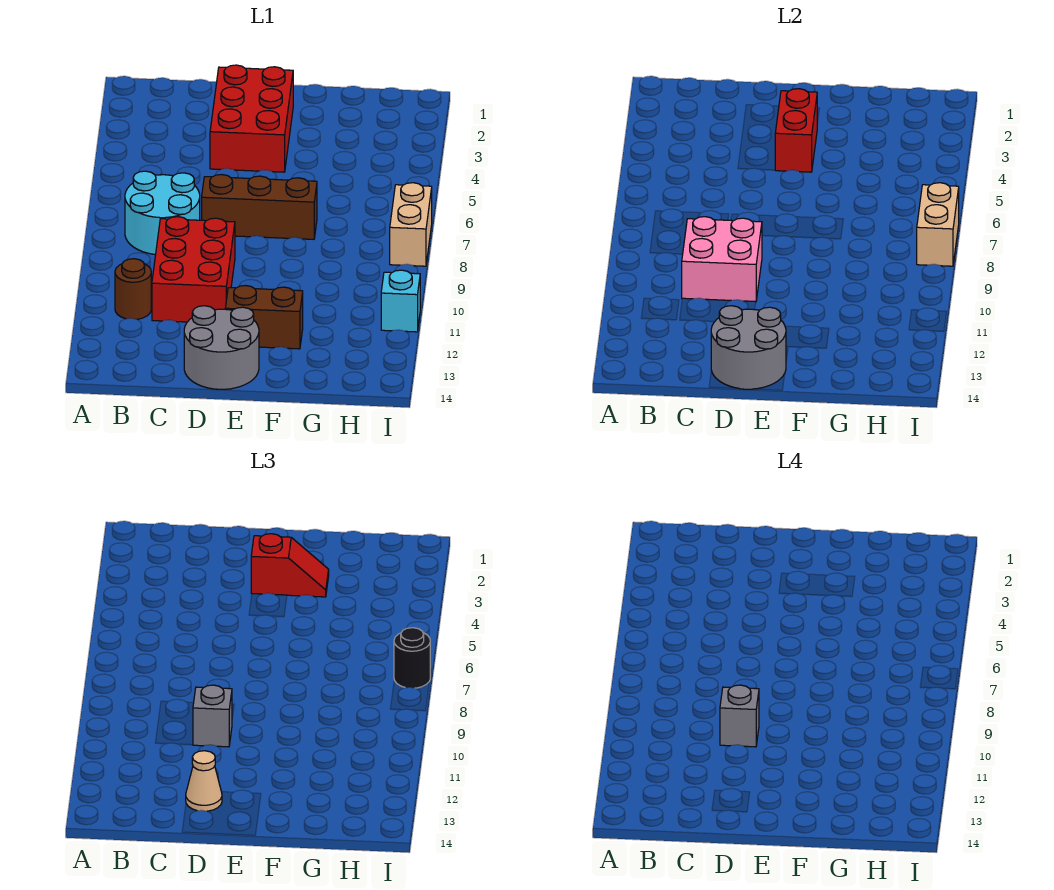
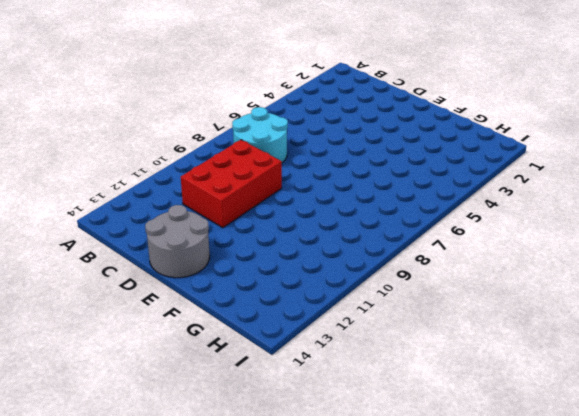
none -> brown 1x1 round brick [115,259,151,319]
none -> red 2x3 brick [210,65,293,172]
none -> brown 1x3 brick [202,175,317,239]

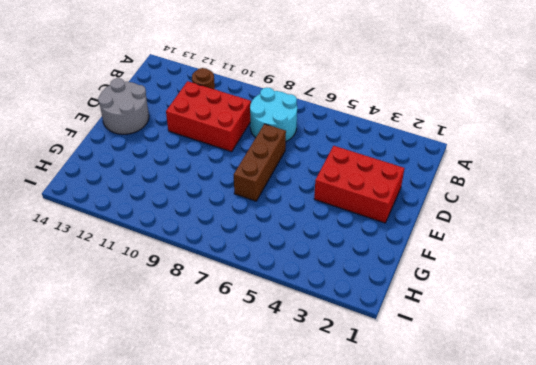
none -> brown 1x2 brick [225,286,303,349]
none -> tan 1x2 brick [390,183,432,266]
none -> cyan 1x1 brick [381,270,420,332]

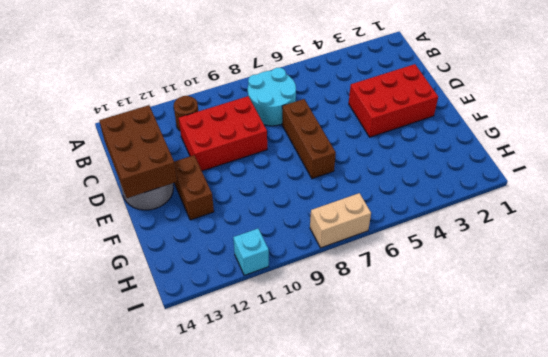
brown 2x3 brick [99,105,177,198] -> grey 2x2 round brick [711,306,786,389]
none -> pink 2x2 brick [682,217,762,302]
none -> red 1x2 brick [775,89,817,172]
none -> tan 1x2 brick [917,183,959,266]

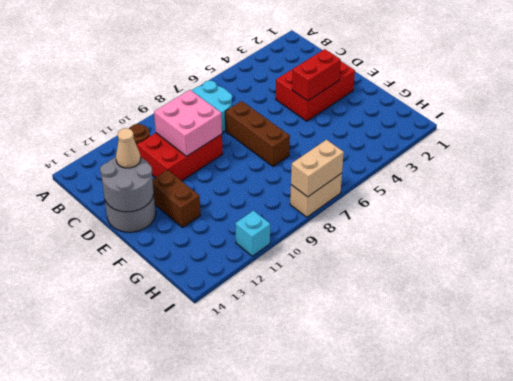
none -> grey 1x1 brick [193,685,232,747]
none -> red 1x2 slope [251,534,329,597]
none -> black 1x1 round brick [394,628,430,688]

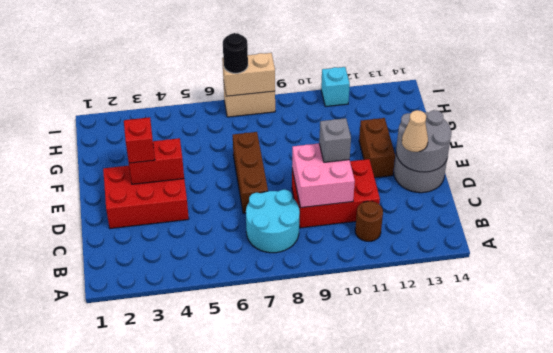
none -> grey 1x1 brick [720,685,759,747]

